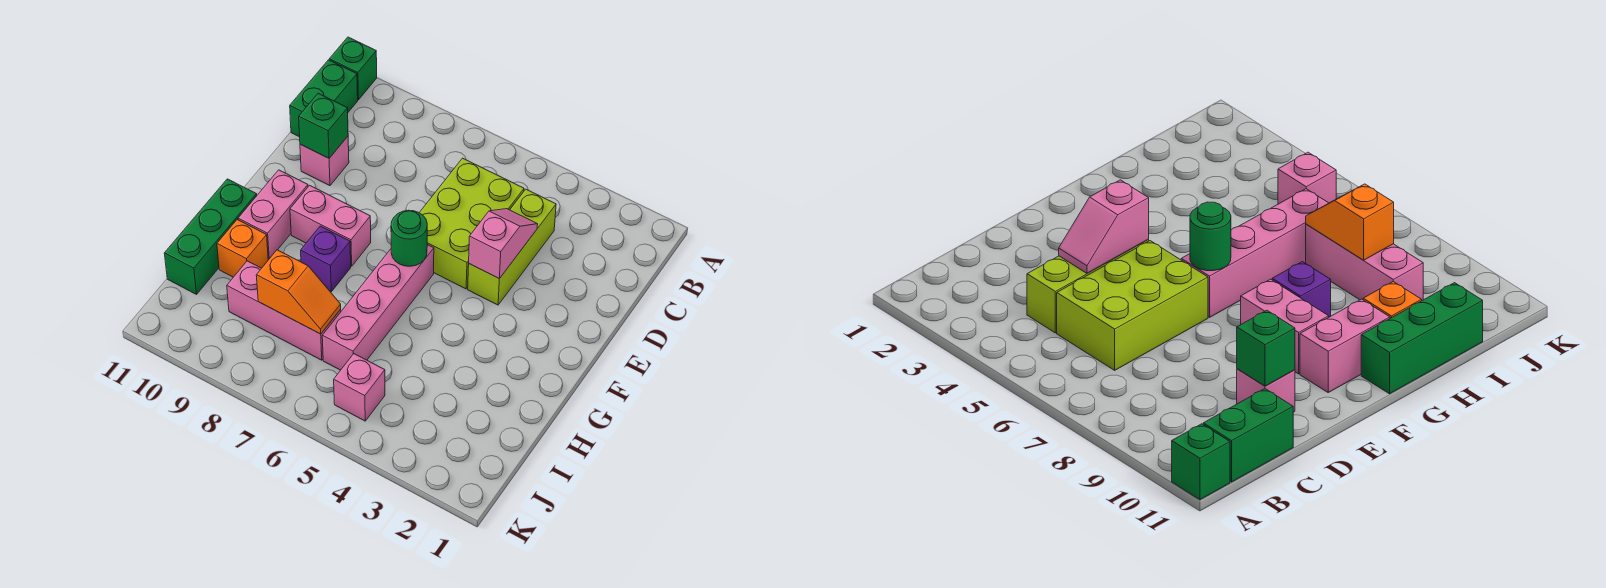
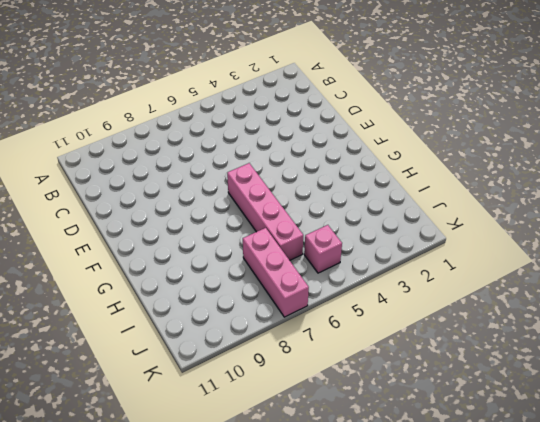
pink 1x3 brick [243,228,309,317] -> pink 1x3 brick turned to [227,261,341,360]
none -> green 1x1 brick [329,37,377,100]
none -> green 1x2 brick [290,60,358,137]
none -> lime 1x3 brick [468,189,556,305]

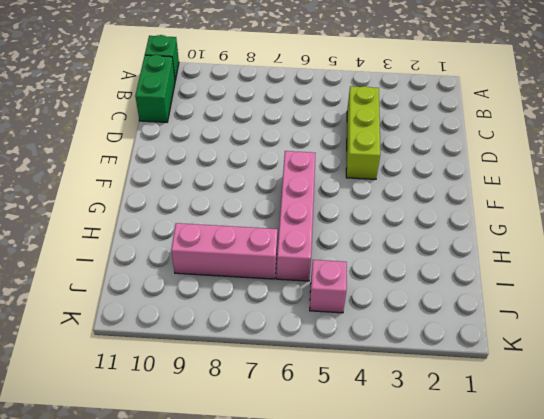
none -> lime 2x3 brick [419,158,524,289]
none -> pink 1x1 brick [300,137,349,186]
none -> pink 1x2 brick [290,185,371,266]

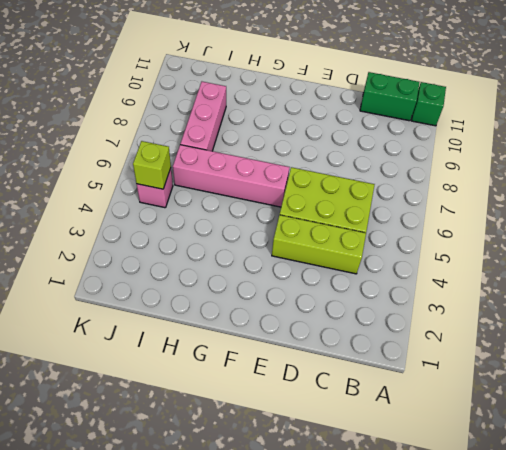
lime 1x1 brick [133,141,171,189] -> none
none -> pink 1x1 brick [300,137,349,186]
none -> pink 1x2 brick [290,185,371,266]
none -> pink 1x2 brick [238,170,308,260]

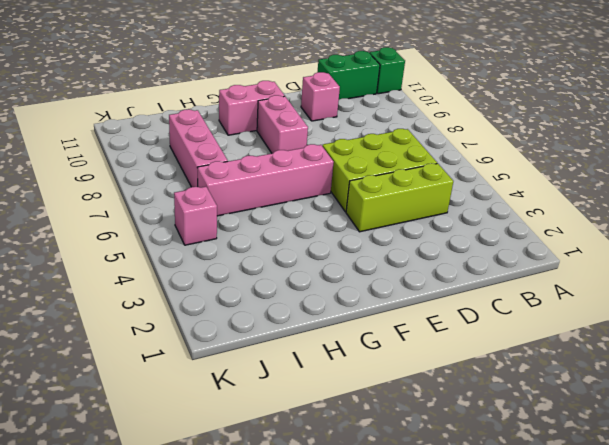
none -> purple 1x1 brick [301,226,351,292]
none -> green 1x3 brick [164,179,257,294]
none -> orange 1x1 brick [217,220,268,277]

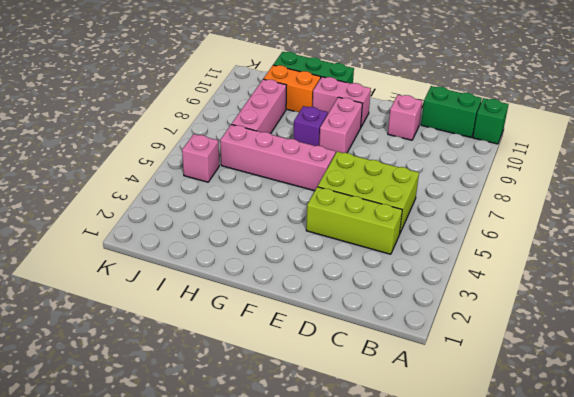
orange 1x2 brick [263,65,321,112] -> orange 1x1 brick [217,220,268,277]
none -> pink 1x2 slope [469,209,538,279]
none -> green 1x1 brick [299,93,348,158]
none -> green 1x1 round brick [391,210,427,266]

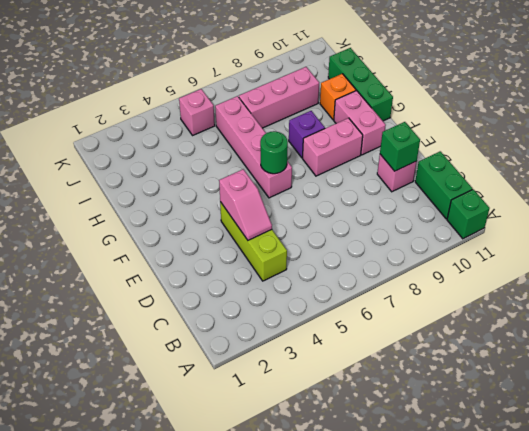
none -> lime 2x3 brick [419,158,524,289]
none -> orange 1x2 slope [256,250,341,334]

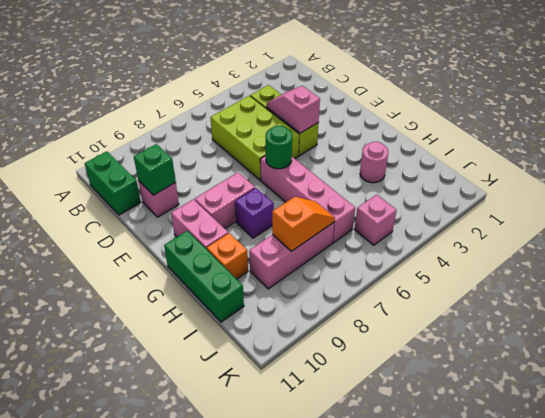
pink 1x1 round brick [360,142,388,183] -> none
none -> green 1x1 brick [329,37,377,100]

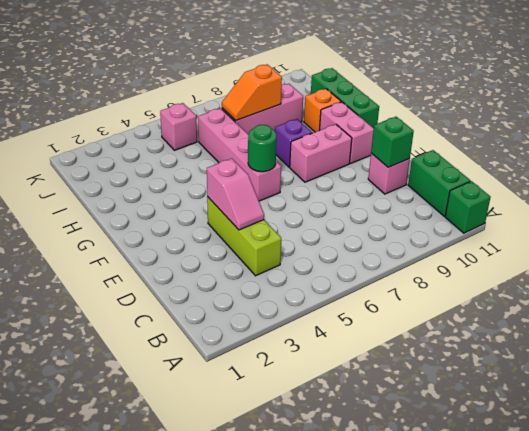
none -> lime 2x3 brick [419,158,524,289]

